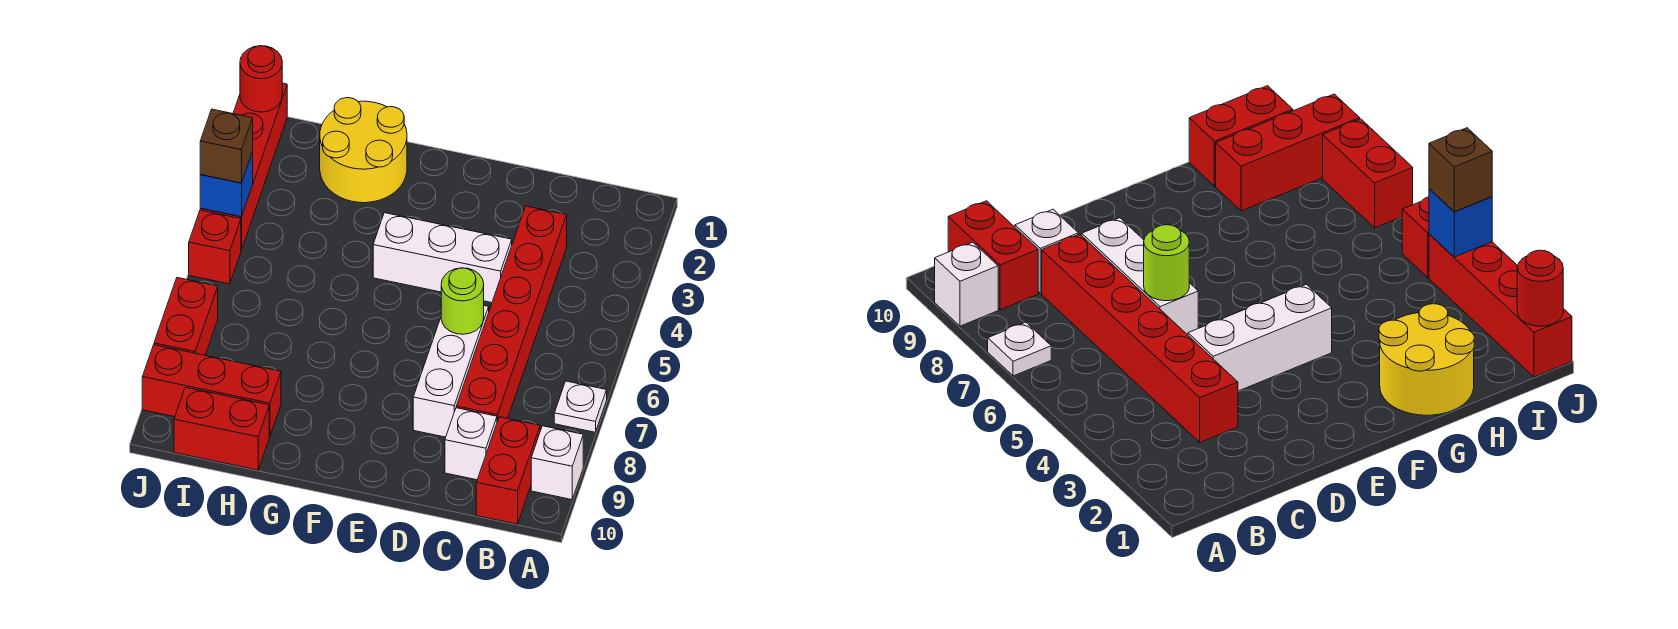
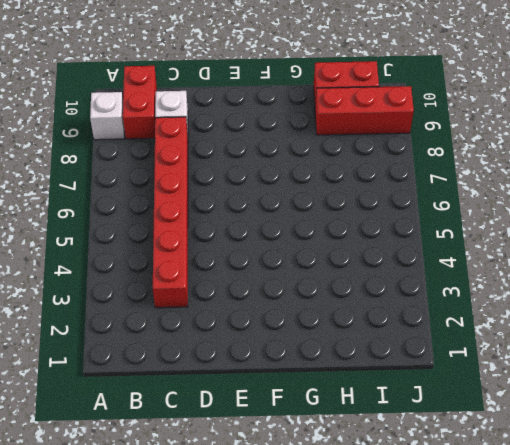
none -> white 1x1 plate [554,381,607,432]
none -> white 1x3 brick [373,213,512,303]
none -> white 1x3 brick [413,306,489,437]

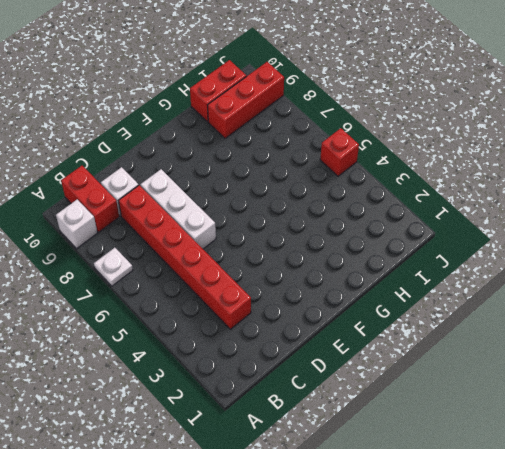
none -> white 1x3 brick [373,213,512,303]
none -> yellow 2x2 round brick [320,98,407,203]
none -> red 1x4 brick [200,83,287,250]

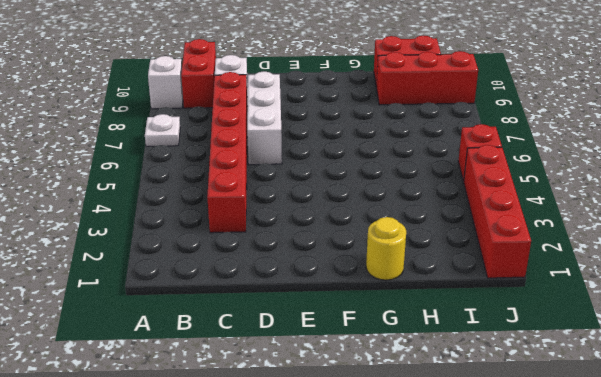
yellow 1x1 round brick [366,217,406,280] -> yellow 2x2 round brick [320,98,407,203]
none -> white 1x3 brick [373,213,512,303]
none -> red 1x2 brick [154,278,218,355]
none -> lime 1x1 round brick [441,268,484,334]

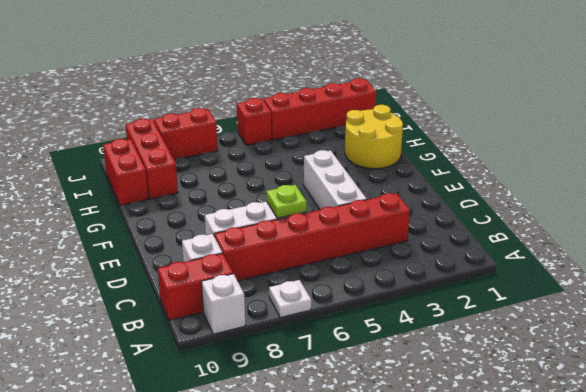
lime 1x1 plate [266,185,307,218] -> lime 1x1 round brick [441,268,484,334]
none -> red 1x1 round brick [240,46,282,112]
none -> blue 1x1 brick [200,152,253,217]
none -> brown 1x1 brick [200,109,253,183]

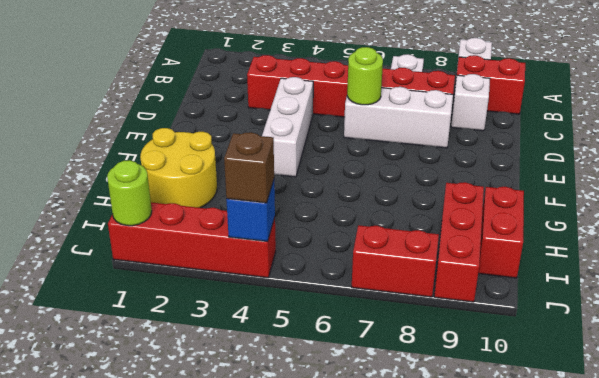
lime 1x1 round brick [107,160,152,226] -> red 1x1 round brick [240,46,282,112]
none -> red 1x1 brick [189,210,241,284]

